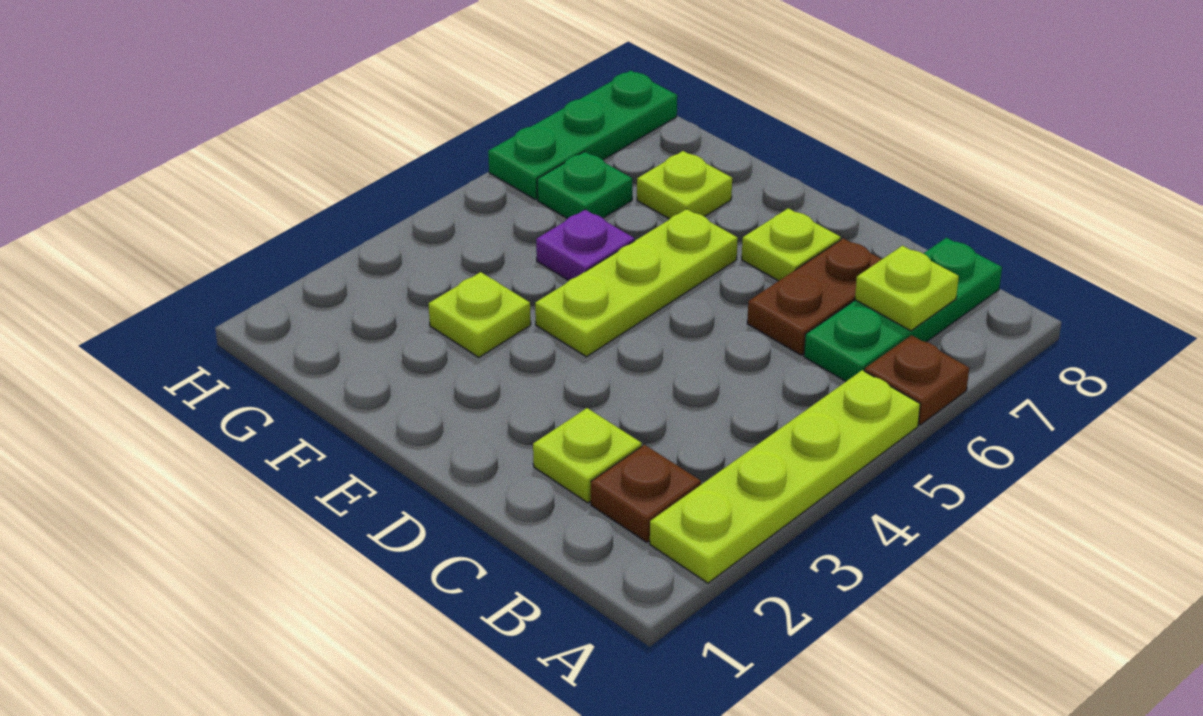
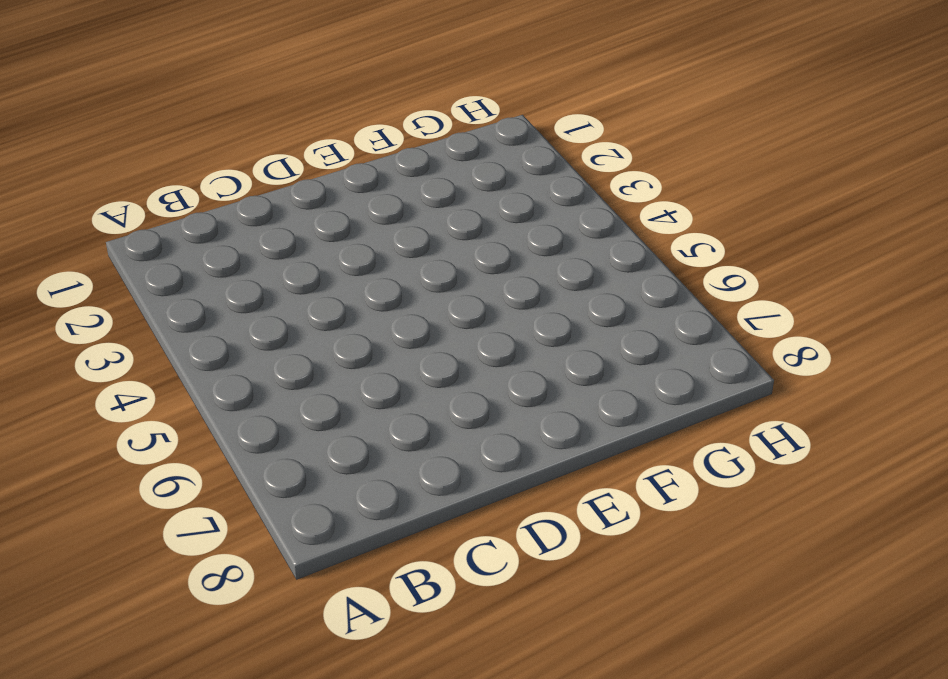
none -> lime 1x4 plate [650,370,920,583]
none -> brown 1x1 plate [864,335,969,425]
none -> brown 1x1 plate [591,445,701,542]

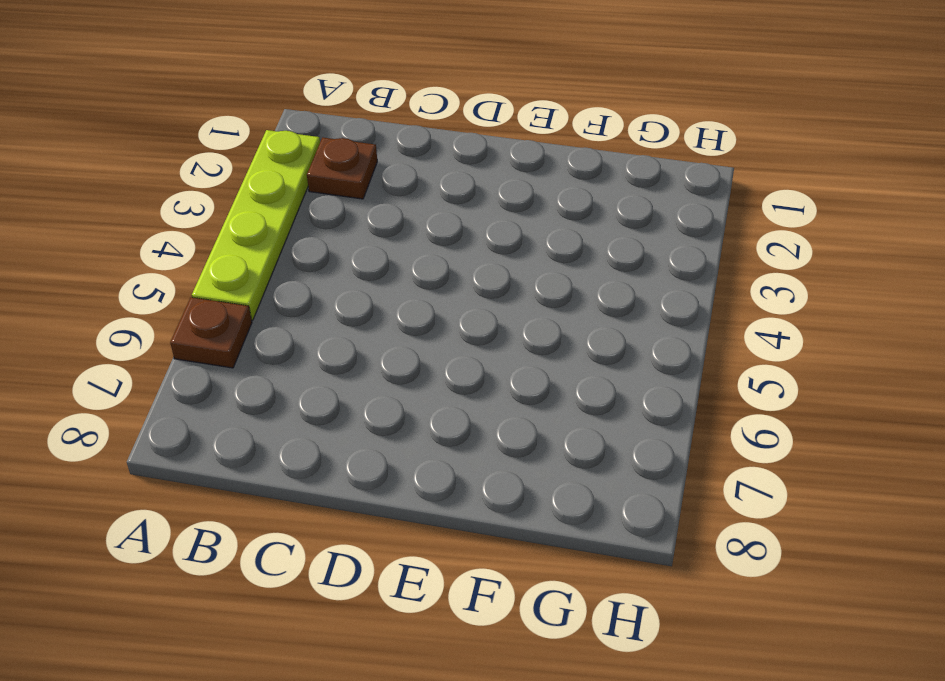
none -> green 1x3 plate [804,238,1002,381]
none -> lime 1x1 plate [533,408,642,503]
none -> brown 1x2 plate [747,238,882,355]

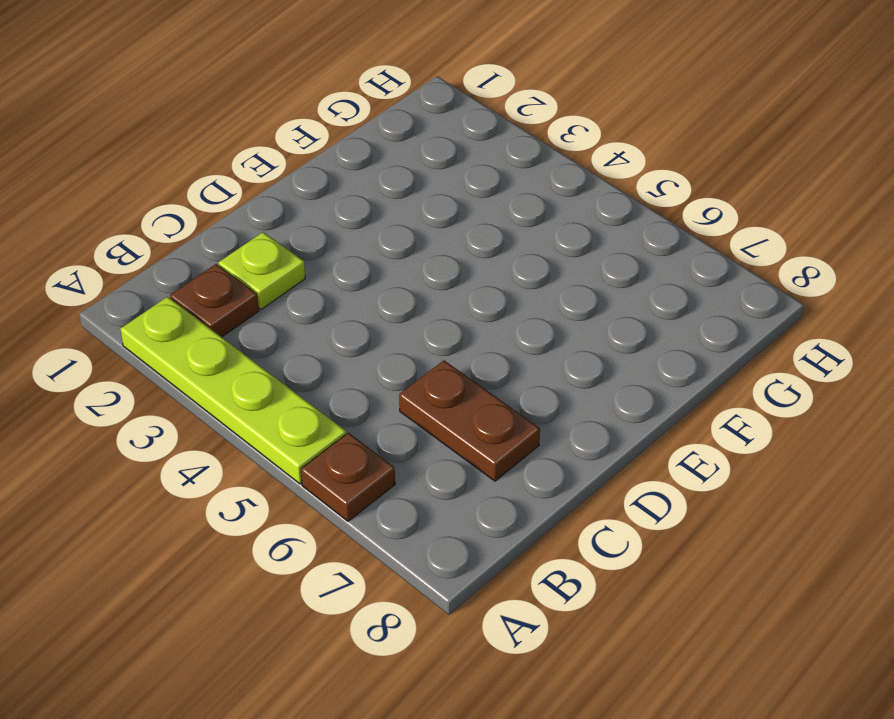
none -> green 1x3 plate [804,238,1002,381]
none -> lime 1x1 plate [742,208,841,281]
none -> lime 1x3 plate [535,209,738,357]

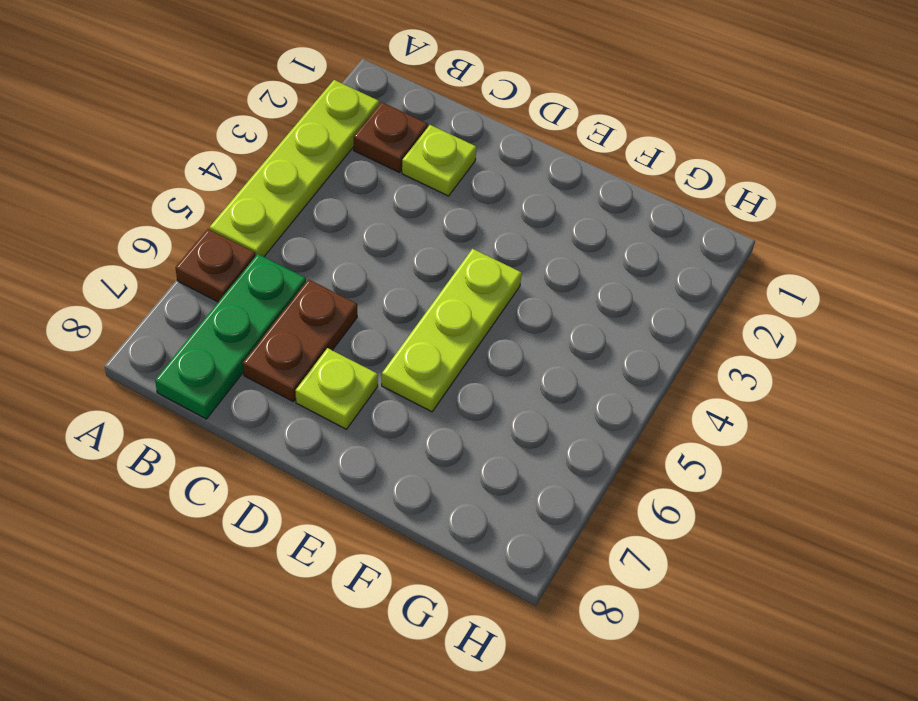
none -> lime 1x1 plate [429,272,531,357]
none -> purple 1x1 plate [536,210,634,280]
none -> lime 1x1 plate [637,151,732,219]

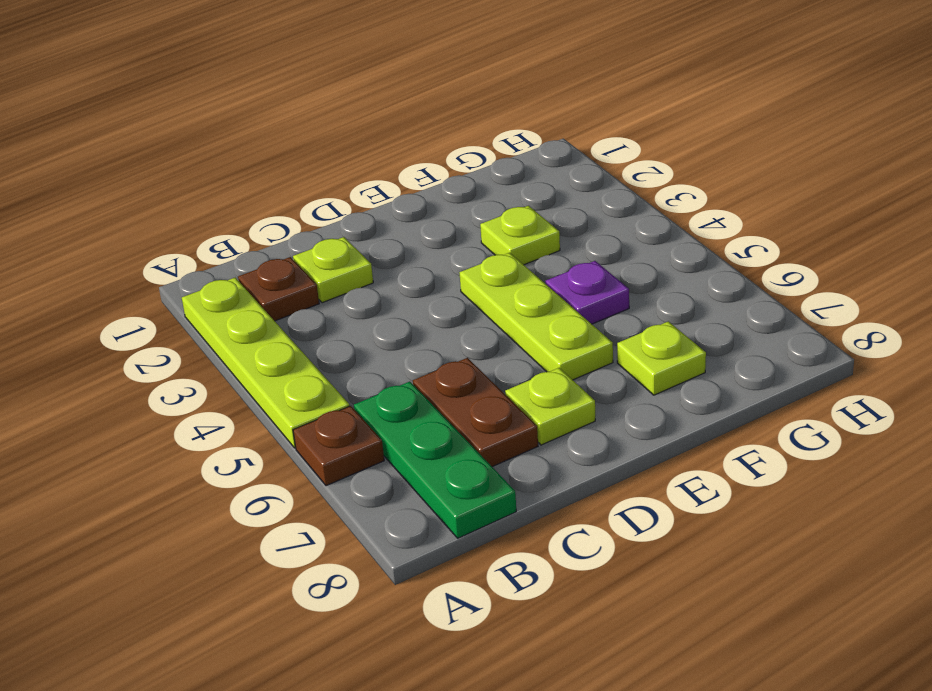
none -> green 1x1 plate [537,152,632,219]
none -> green 1x3 plate [488,71,677,199]
none -> lime 1x1 plate [855,246,959,331]

